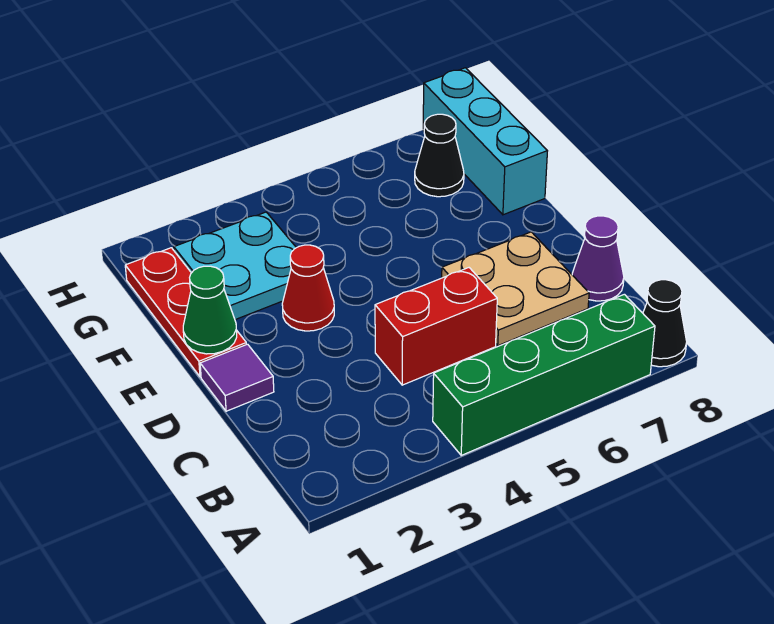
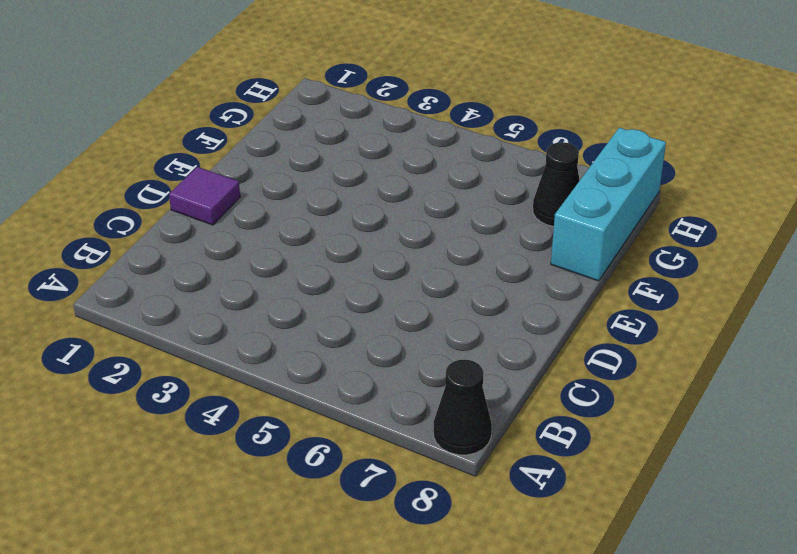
none -> green 1x4 brick [433,294,655,455]
none -> red 1x2 brick [375,268,497,385]
none -> tan 2x2 plate [442,232,589,346]

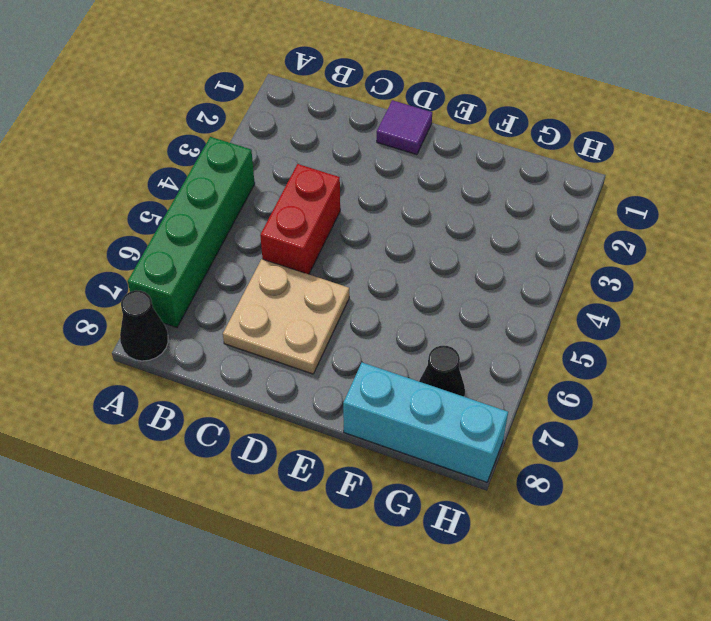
none -> purple 1x1 cone [572,216,624,301]
none -> red 1x3 plate [125,248,246,377]
none -> red 1x1 cone [282,245,334,331]

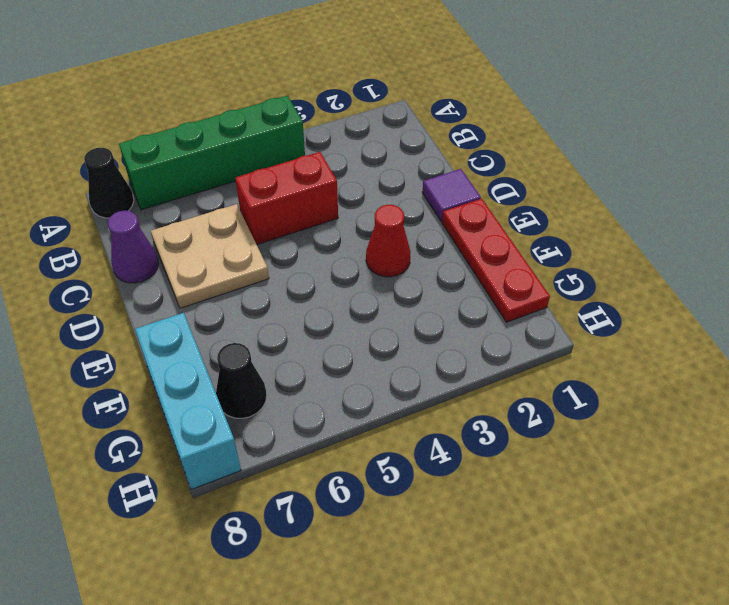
none -> cyan 2x2 plate [174,212,296,320]
none -> green 1x1 cone [183,266,237,354]

